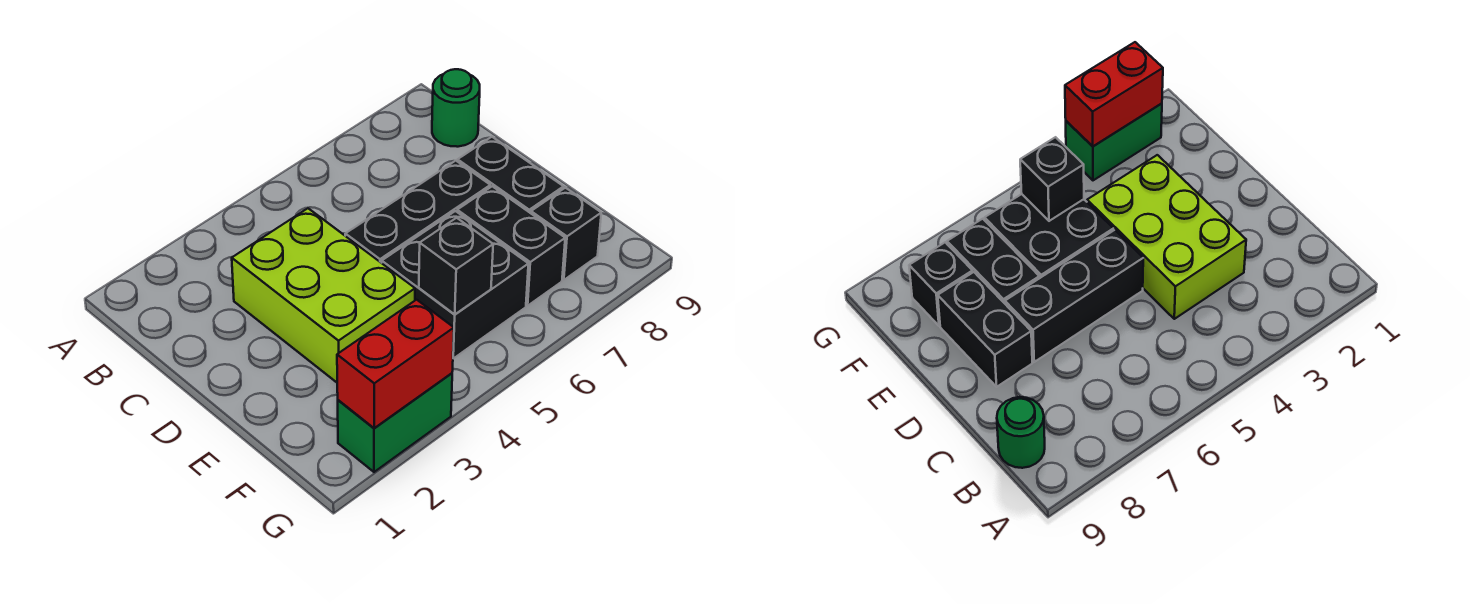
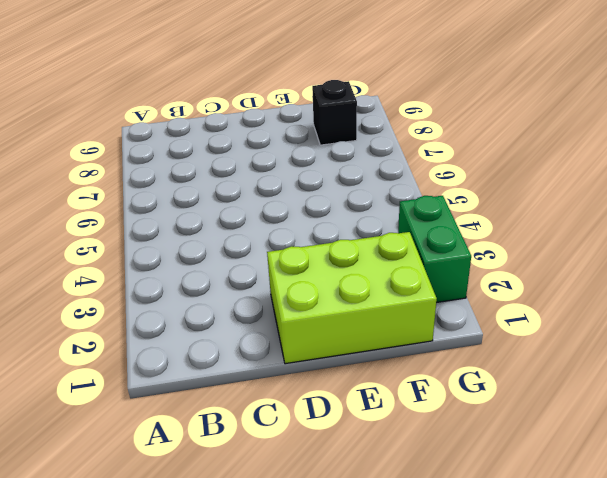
lime 2x3 brick [267,232,437,364] -> lime 2x3 brick moved to [232,208,415,382]
none -> green 1x1 round brick [432,69,480,147]
none -> black 1x3 brick [345,161,490,263]

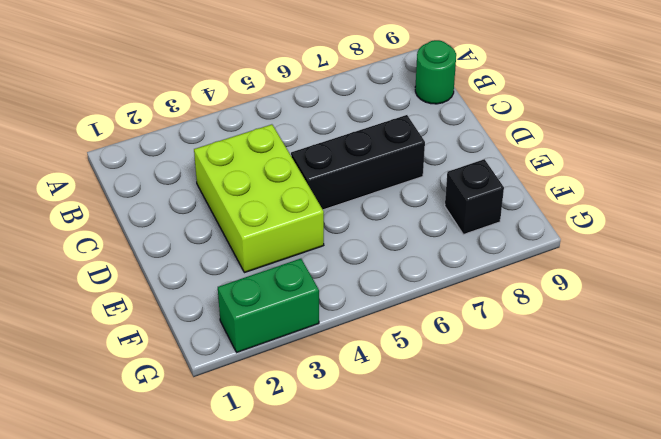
none -> black 1x2 brick [457,137,564,213]
none -> black 2x2 brick [382,211,528,358]

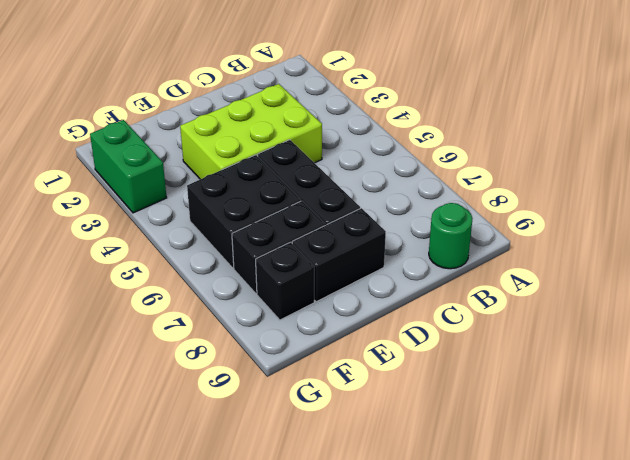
none -> black 1x1 brick [419,218,493,315]
none -> red 1x2 brick [337,300,454,428]

